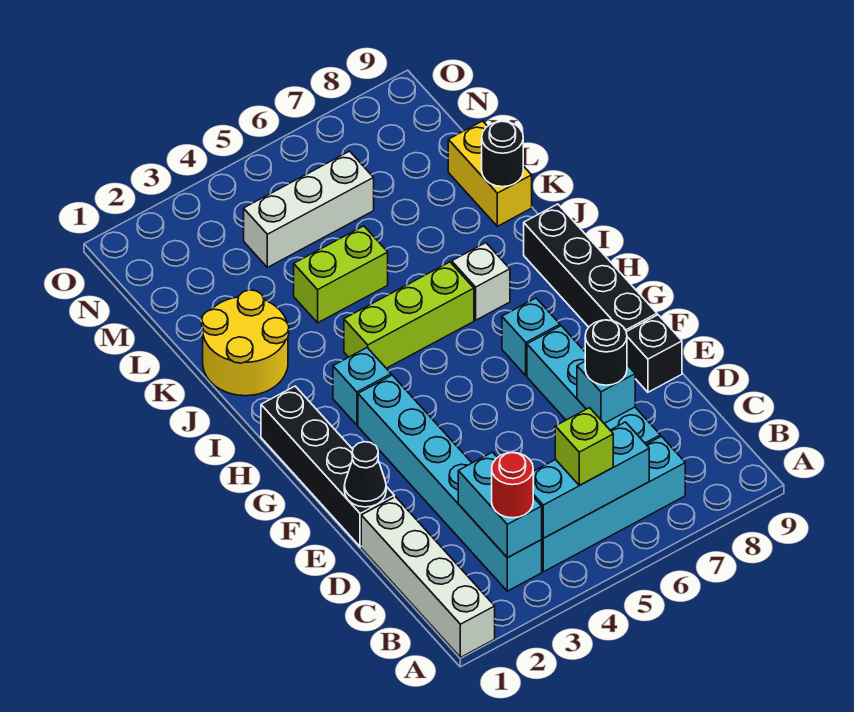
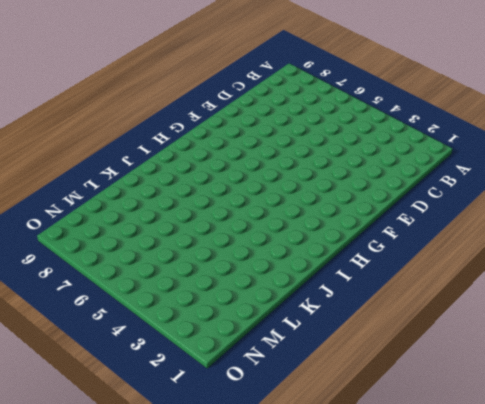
none -> white 1x4 brick [361,497,495,657]
none -> cyan 1x6 brick [358,375,542,591]
none -> cyan 1x4 brick [541,436,685,572]

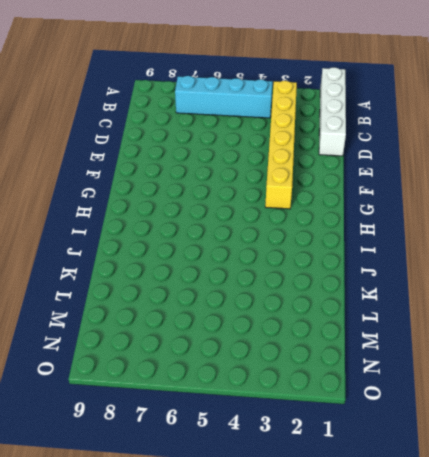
yellow 1x6 brick [265,81,297,209] -> cyan 1x6 brick [358,375,542,591]
none -> cyan 1x4 brick [527,326,660,444]
none -> black 1x4 brick [261,386,394,547]
none -> black 1x1 brick [626,315,682,392]

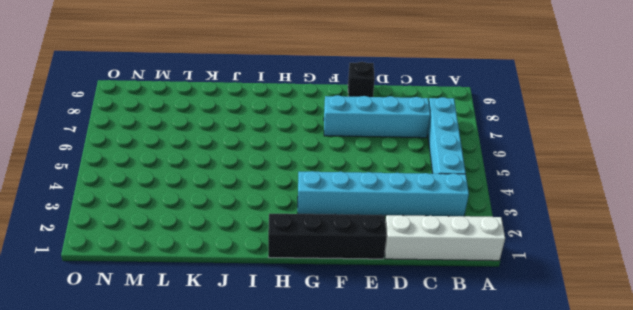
none -> black 1x4 brick [524,204,657,332]
none -> cyan 1x1 brick [502,298,560,375]
none -> cyan 1x1 brick [333,348,391,425]

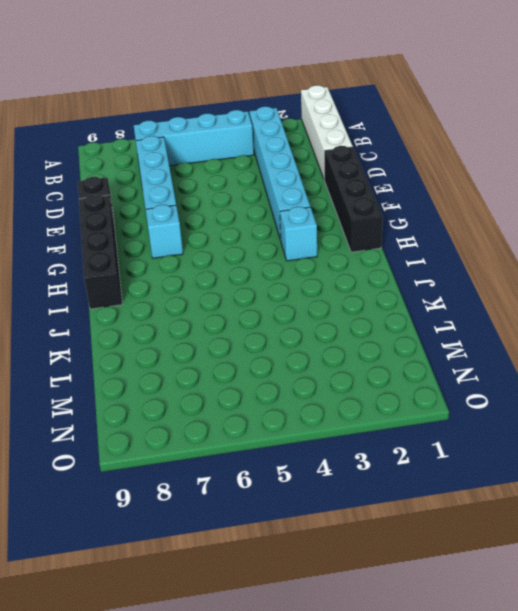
none -> lime 1x3 brick [344,262,474,368]
none -> white 1x1 brick [452,243,510,320]
none -> yellow 2x2 round brick [202,290,289,396]

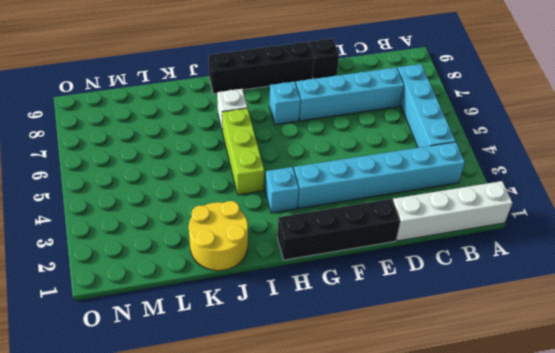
none -> lime 1x2 brick [294,226,388,323]
none -> yellow 1x2 brick [448,121,532,226]
none -> white 1x3 brick [244,151,374,267]

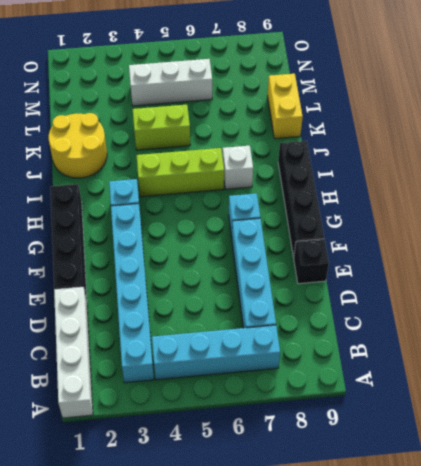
none -> cyan 1x2 brick [458,452,542,558]
none -> cyan 1x3 brick [533,422,649,538]
none -> cyan 1x1 brick [577,362,635,423]

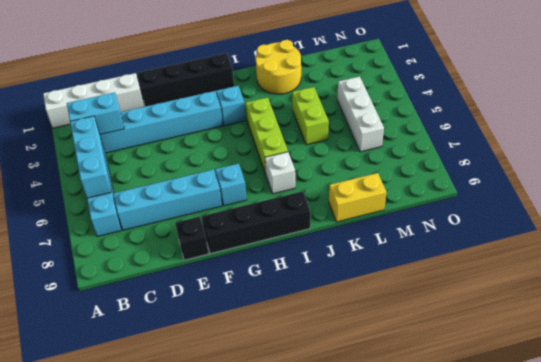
none -> cyan 1x1 brick [577,362,635,423]
none -> black 1x1 cone [344,442,386,507]
none -> black 1x1 round brick [482,121,523,187]

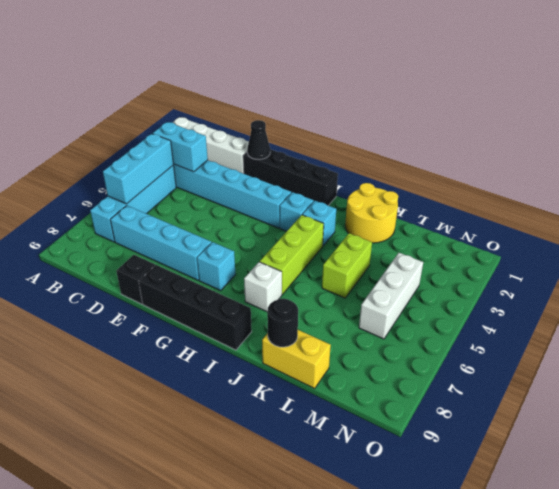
cyan 1x1 brick [302,201,336,246] -> cyan 1x1 brick moved to [577,362,635,423]
none -> red 1x1 round brick [492,453,533,518]
none -> lime 1x1 brick [555,408,613,485]
none -> black 1x1 round brick [585,320,627,385]

